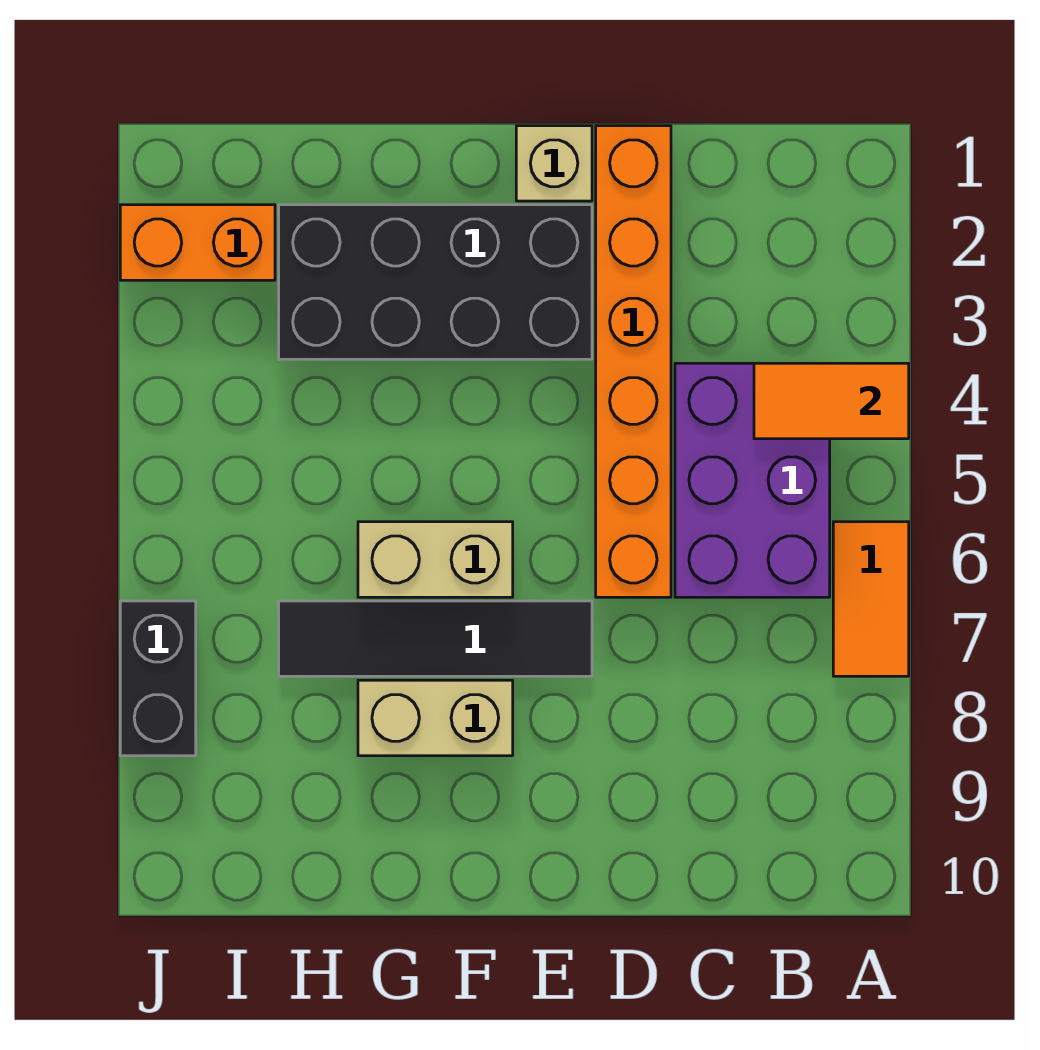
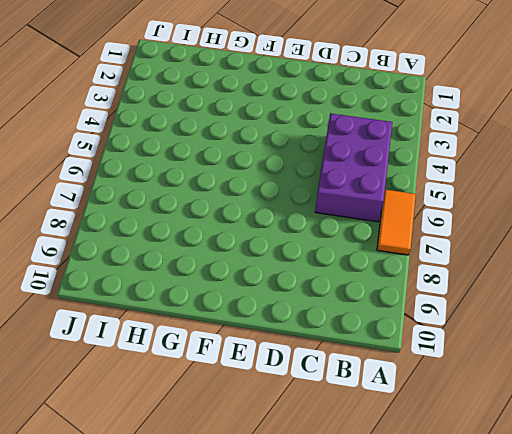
none -> orange 1x6 brick [596,126,671,597]
none -> tan 1x1 brick [516,126,592,201]

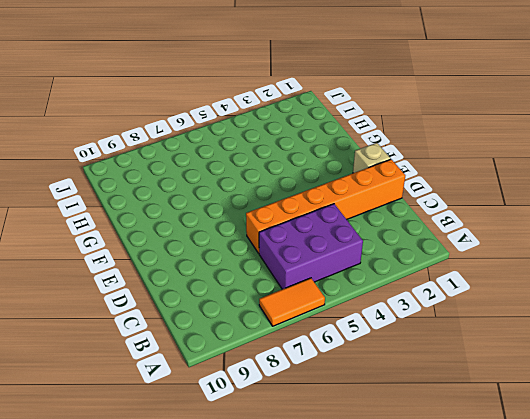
none -> black 2x4 brick [279,205,592,359]
none -> black 1x4 tile [279,601,592,676]

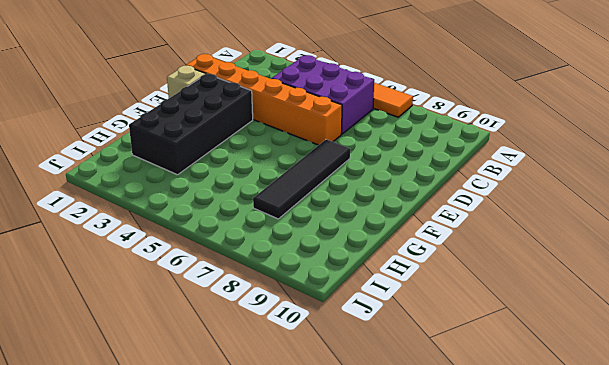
none -> tan 1x2 brick [358,522,513,597]
none -> tan 1x2 brick [358,680,513,756]

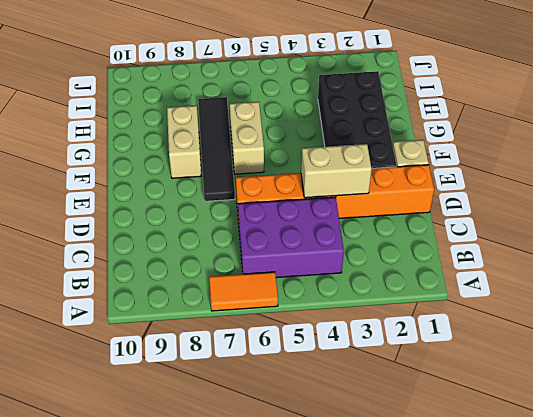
tan 1x2 brick [301,144,372,198] -> none
none -> orange 1x2 brick [120,205,275,280]
none -> black 1x2 brick [120,601,196,756]

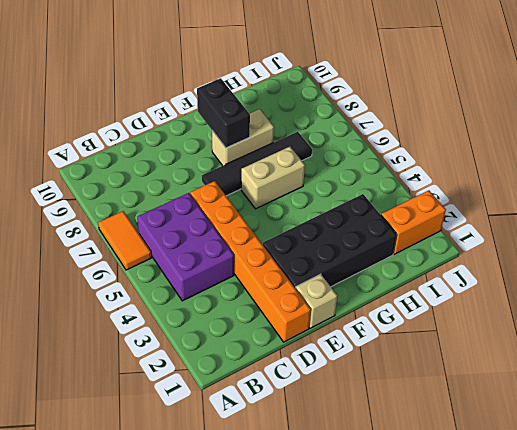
black 1x2 brick [197,78,250,148] -> black 1x2 brick moved to [120,601,196,756]
none -> orange 1x2 tile [754,363,909,439]

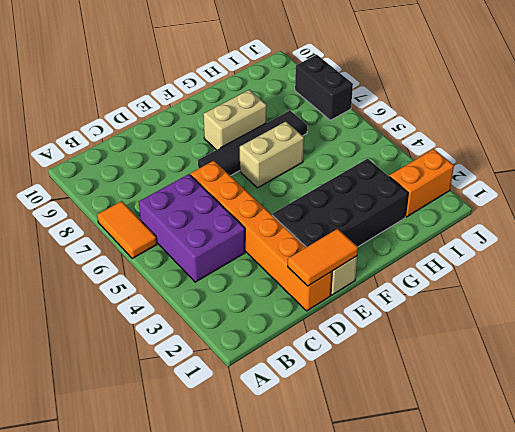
orange 1x2 tile [288,229,358,286] -> orange 1x2 tile moved to [754,363,909,439]

